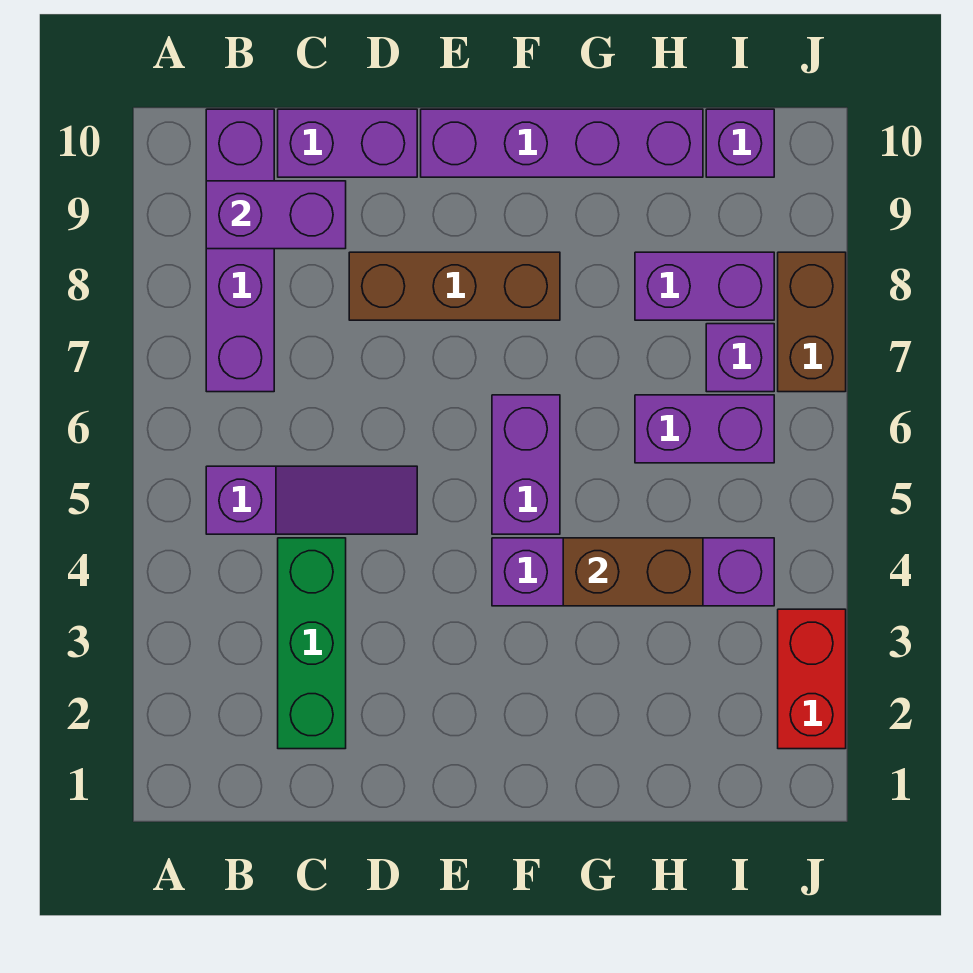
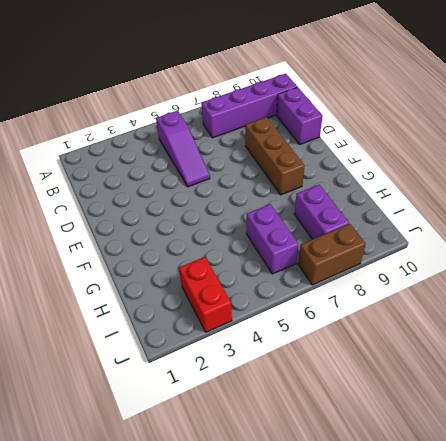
red 1x2 brick [179,257,232,332] -> red 1x2 brick turned to [778,609,846,749]
none -> green 1x3 brick [278,538,346,749]
none -> purple 1x4 brick [421,109,703,177]
none -> purple 1x4 brick [492,538,774,606]

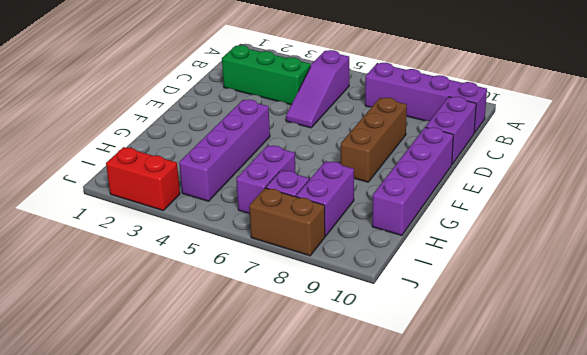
none -> purple 1x2 brick [492,395,560,534]
none -> purple 1x1 brick [706,109,774,177]
none -> purple 1x2 brick [206,181,346,249]

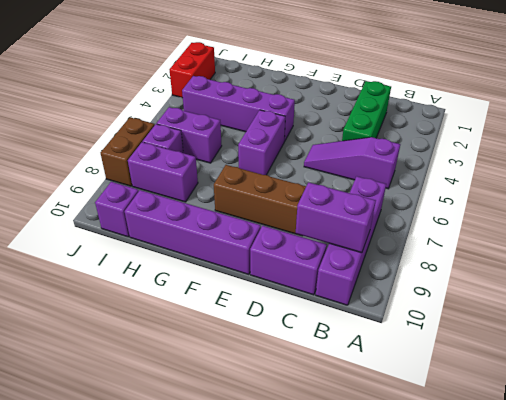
none -> brown 1x2 brick [563,538,703,606]

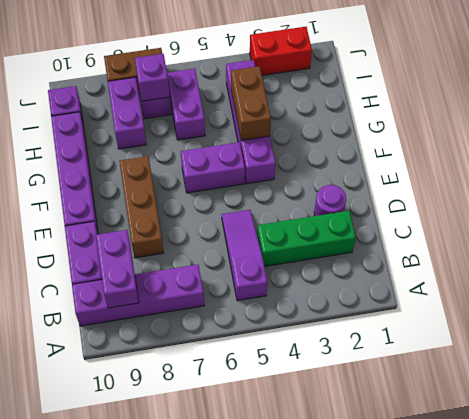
purple 1x1 round brick [314,185,346,216] -> none
purple 1x1 brick [135,54,170,101] -> none

